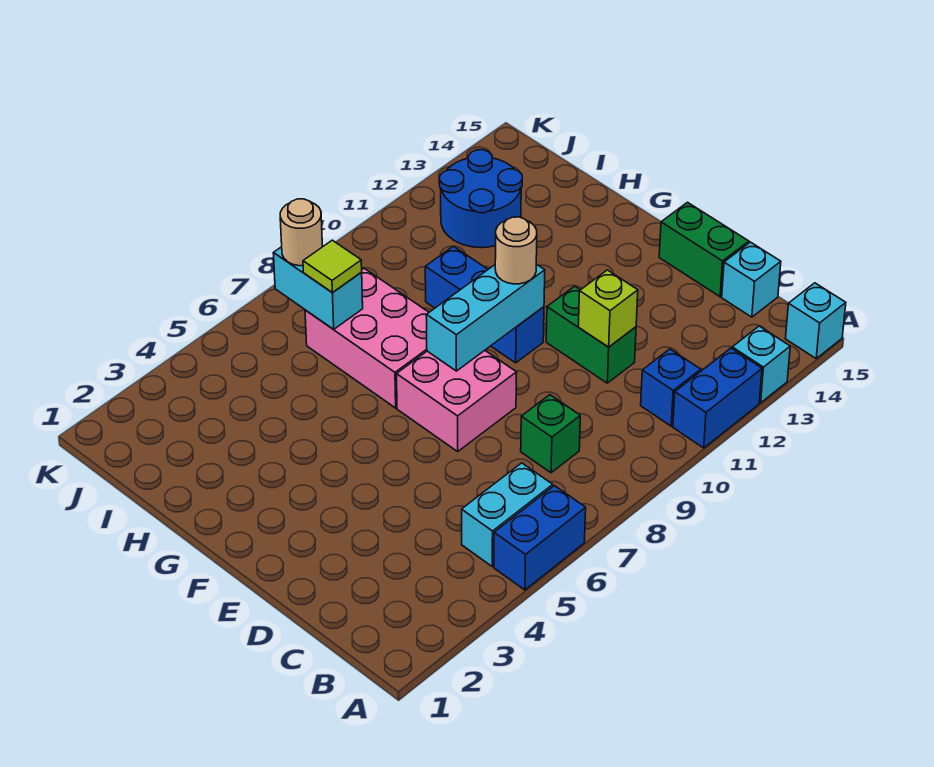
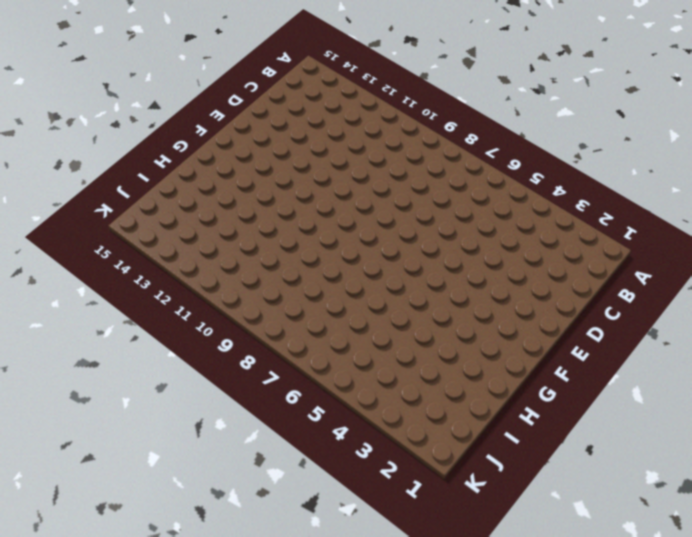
none -> blue 1x2 brick [494,486,586,590]
none -> blue 1x2 brick [673,348,762,448]
none -> cyan 1x1 brick [732,326,790,403]

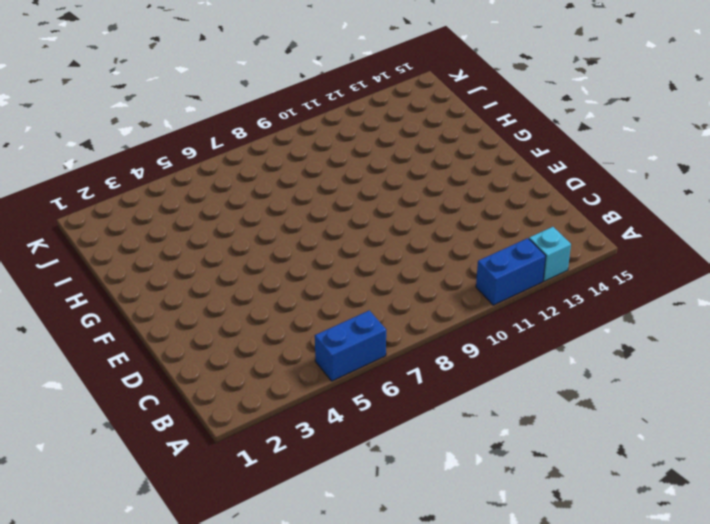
none -> cyan 1x1 brick [785,283,846,358]
none -> cyan 1x2 brick [462,463,553,566]
none -> blue 1x1 brick [641,349,701,426]

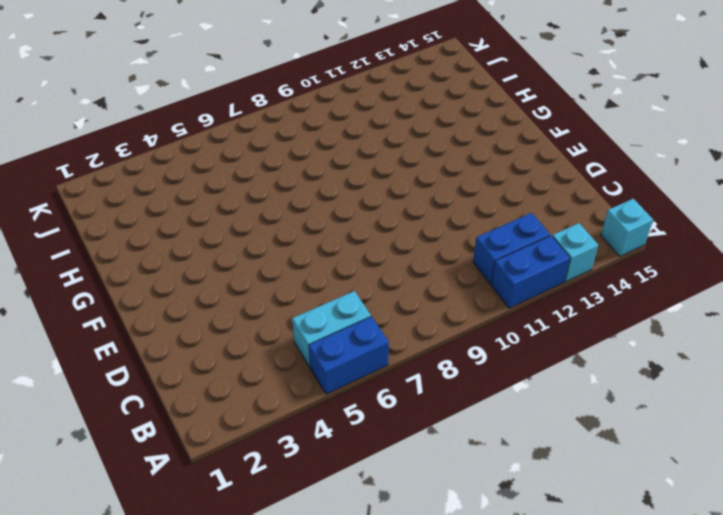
blue 1x2 brick [473,213,550,284] -> blue 1x1 brick [641,349,701,426]
none -> green 1x1 brick [521,395,580,473]
none -> cyan 1x1 brick [722,242,781,317]
none -> green 1x2 brick [546,286,636,383]

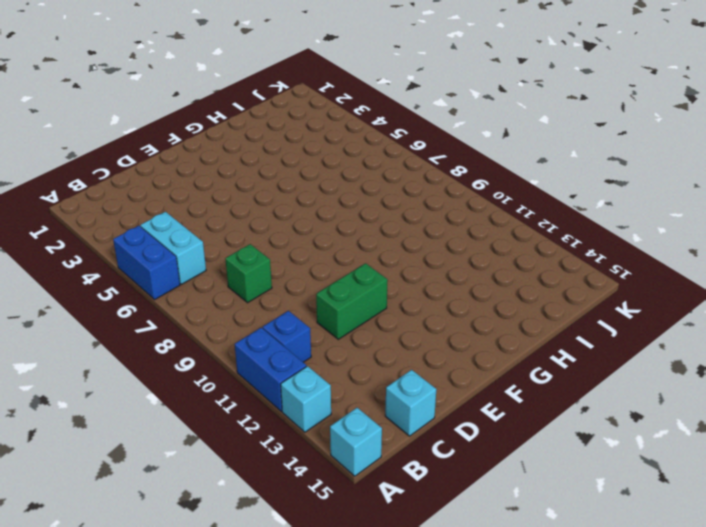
none -> green 1x2 brick [659,202,749,297]
none -> pink 2x2 brick [397,351,517,451]
none -> blue 1x3 brick [425,246,544,363]

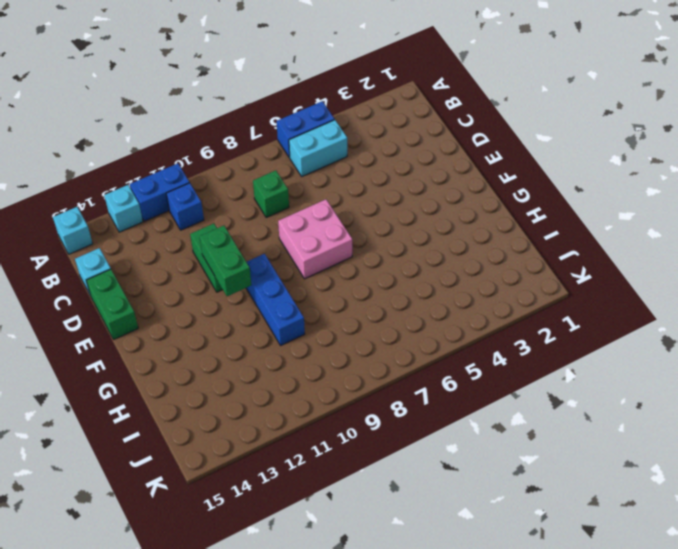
green 1x2 brick [199,226,251,296] -> none
none -> pink 2x3 brick [305,268,429,408]
none -> blue 2x2 round brick [440,150,522,248]
none -> lime 1x1 brick [578,270,638,347]

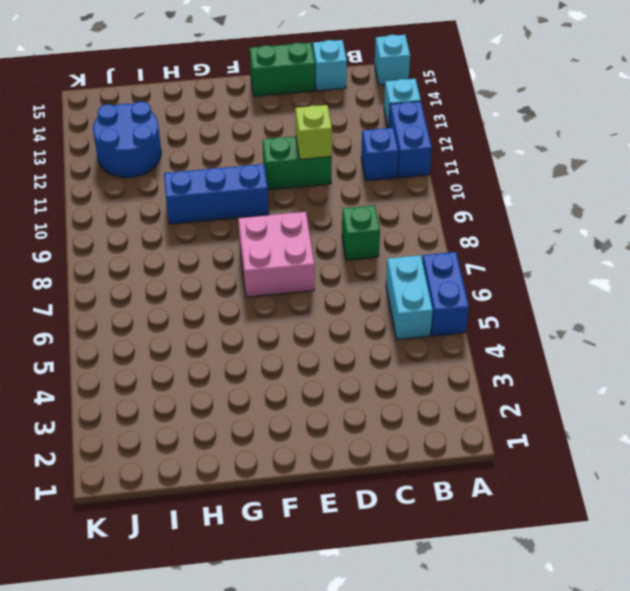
none -> pink 2x3 brick [305,268,429,408]
none -> cyan 1x3 brick [426,264,545,371]
none -> cyan 1x2 brick [273,246,363,329]

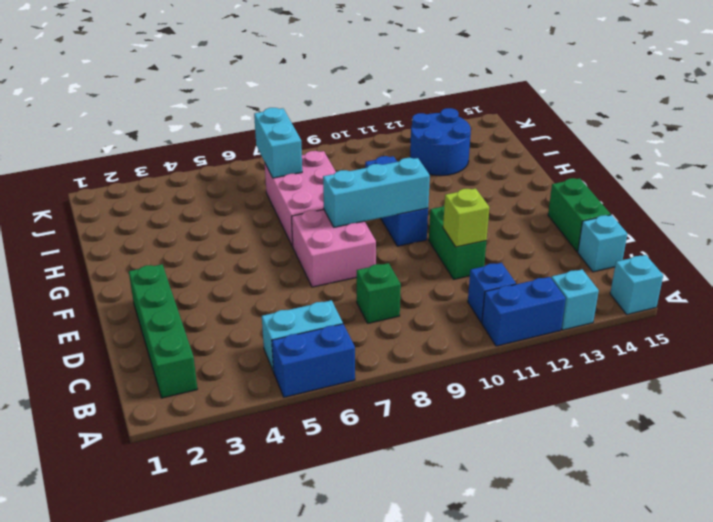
green 1x4 brick [129,264,197,398] -> none
none -> tan 1x1 round brick [495,217,537,284]
none -> lime 1x1 tile [303,240,362,293]
none -> tan 1x1 round brick [280,199,322,266]

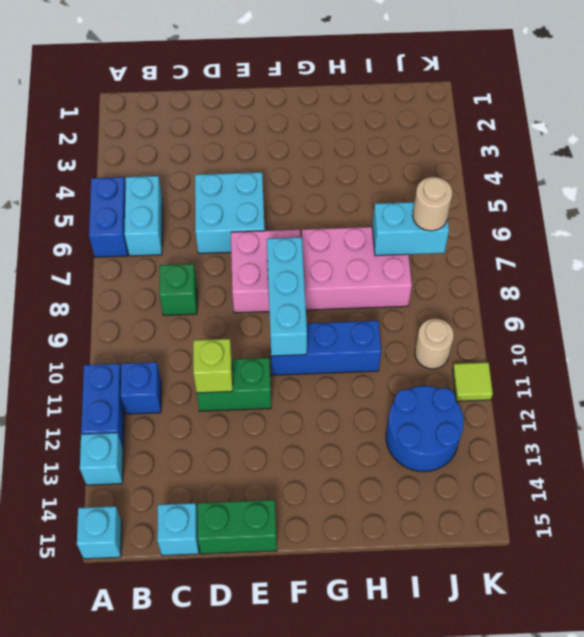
cyan 2x2 brick [195,172,265,254] -> none
tan 1x1 round brick [415,319,454,369] -> tan 1x1 round brick moved to [495,217,537,284]
lime 1x1 tile [453,362,493,401] -> lime 1x1 tile moved to [303,240,362,293]

